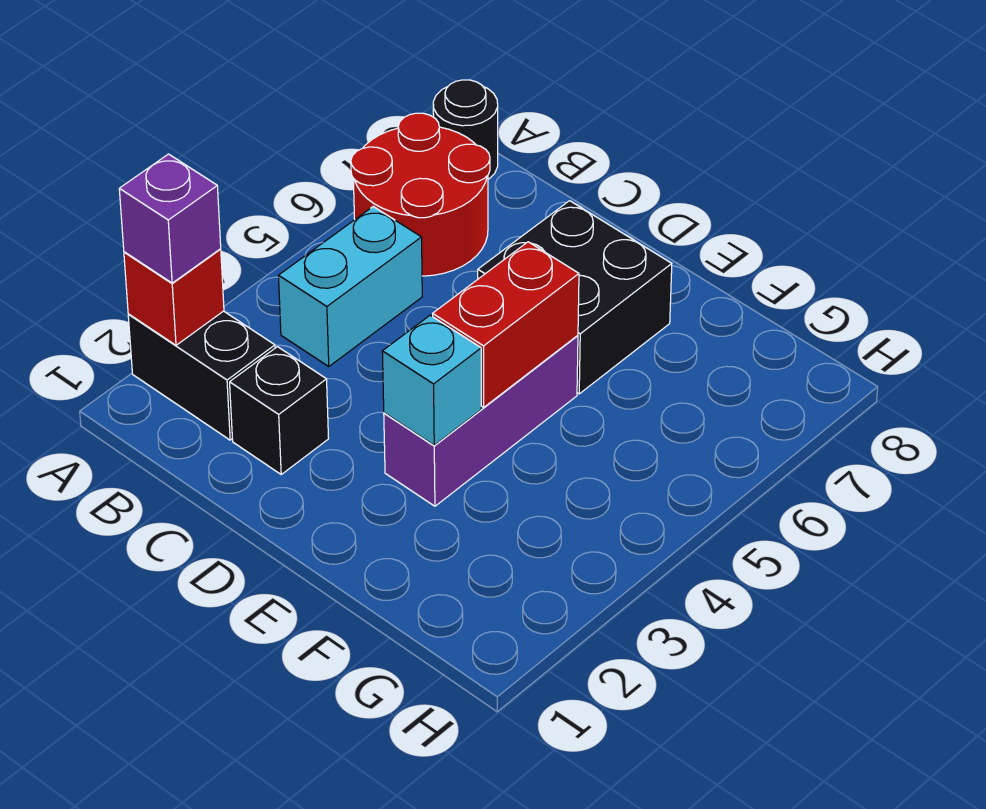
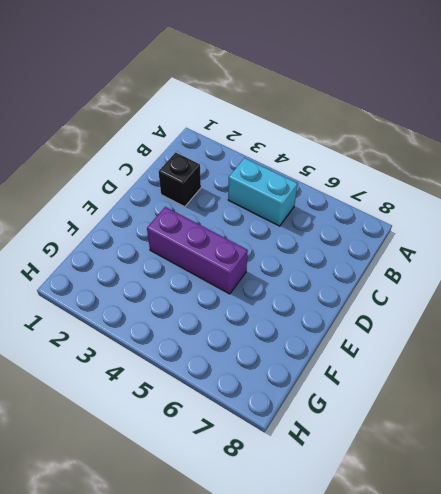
none -> black 1x2 brick [128,311,275,440]
none -> red 2x2 round brick [351,113,490,276]

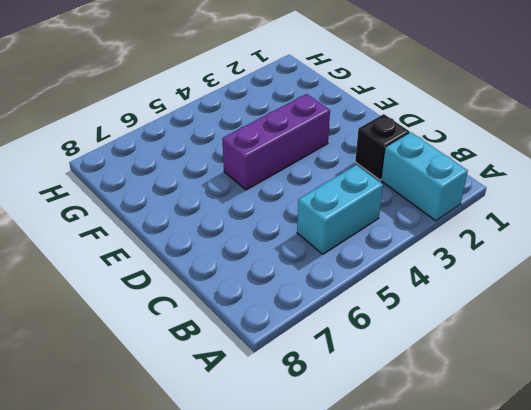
cyan 1x2 brick [381,133,468,221] -> black 1x2 brick [128,311,275,440]
none -> red 2x2 round brick [351,113,490,276]
none -> black 1x1 round brick [433,80,498,179]

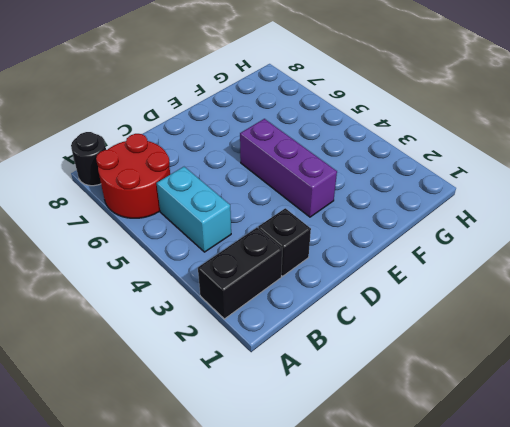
none -> black 2x2 brick [478,201,672,394]
none -> red 1x1 brick [124,249,224,345]

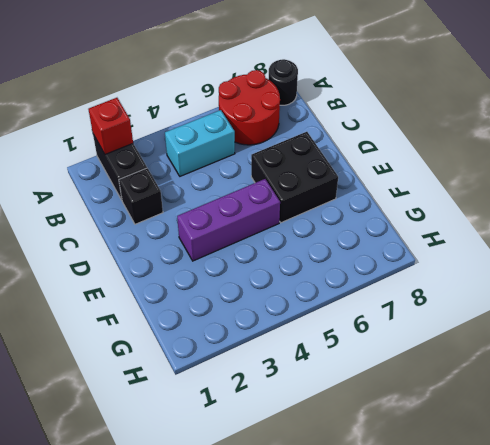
none -> cyan 1x1 brick [382,315,481,445]
none -> red 1x2 brick [433,242,579,407]

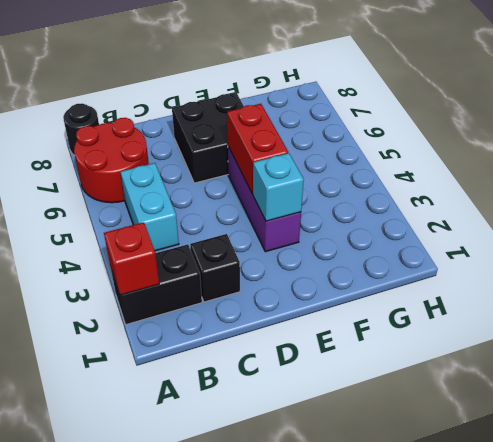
none -> purple 1x1 brick [119,154,221,283]

